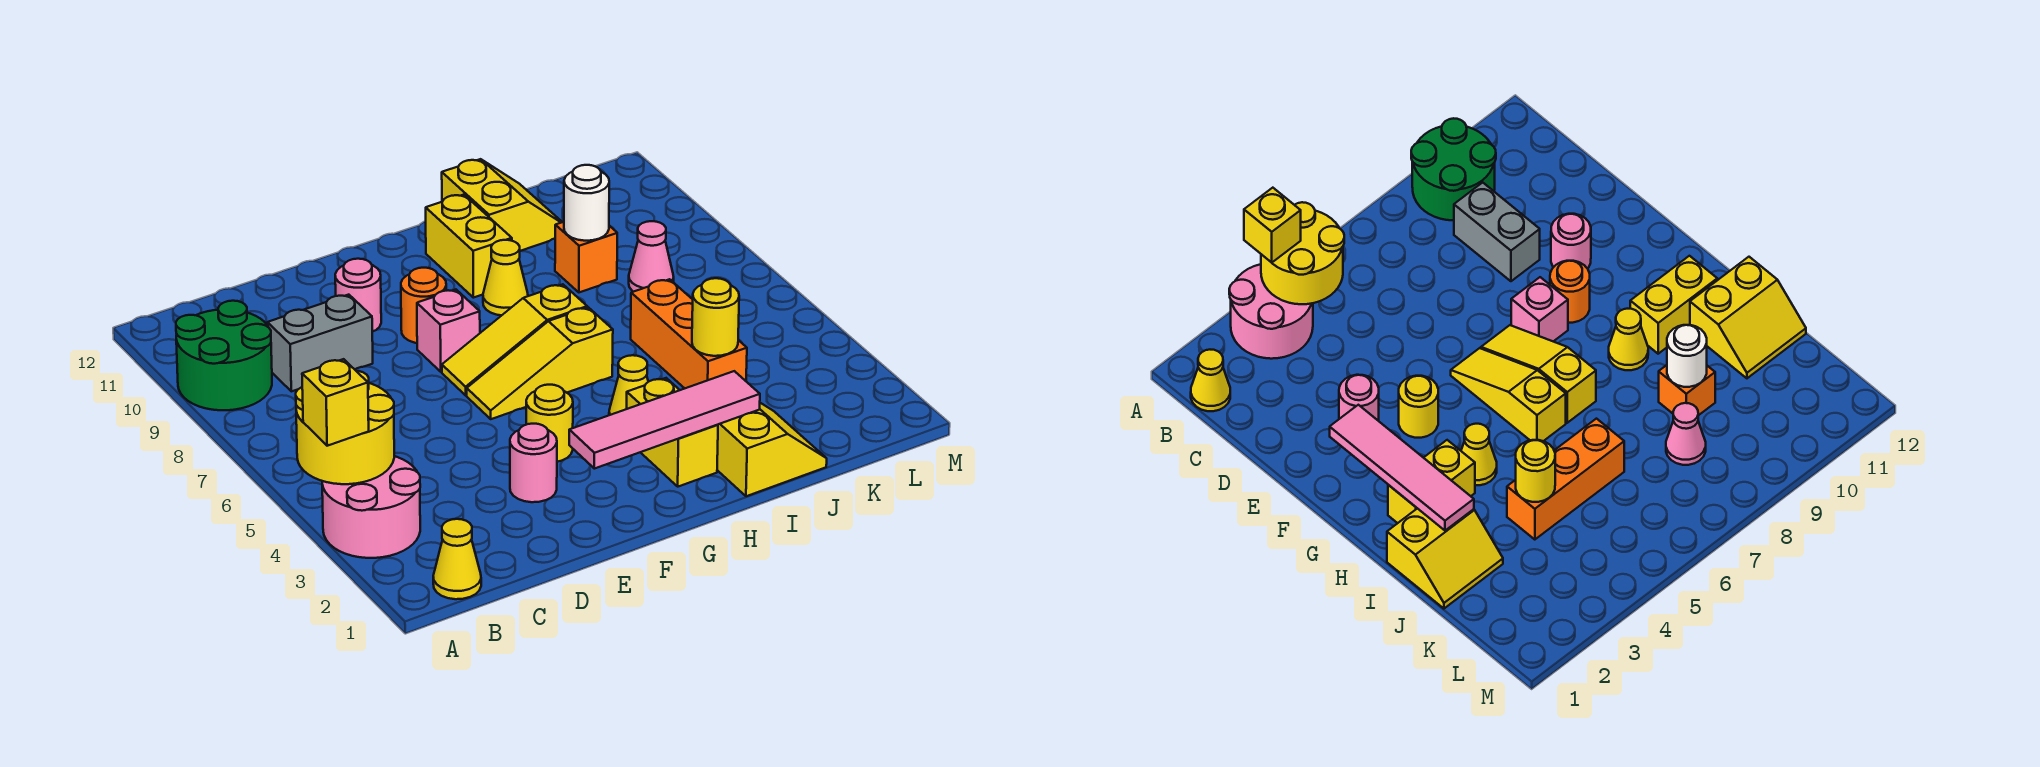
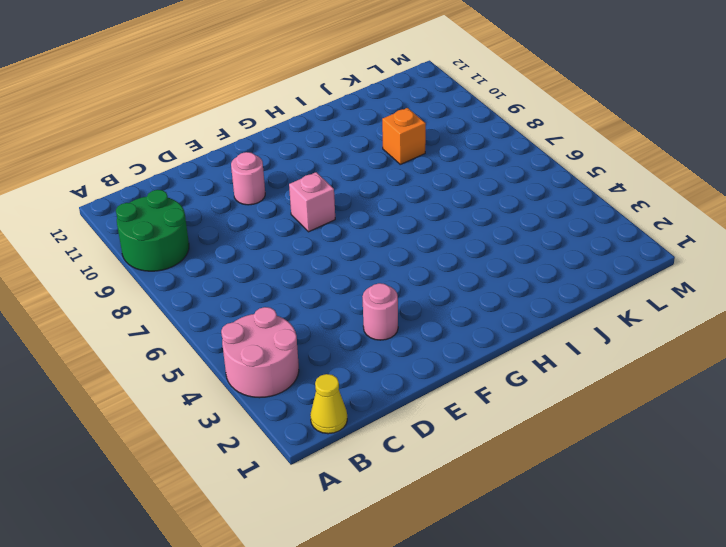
none -> grey 1x2 brick [267,295,373,391]
none -> yellow 1x1 round brick [526,385,573,462]
none -> yellow 1x3 slope [467,307,613,419]

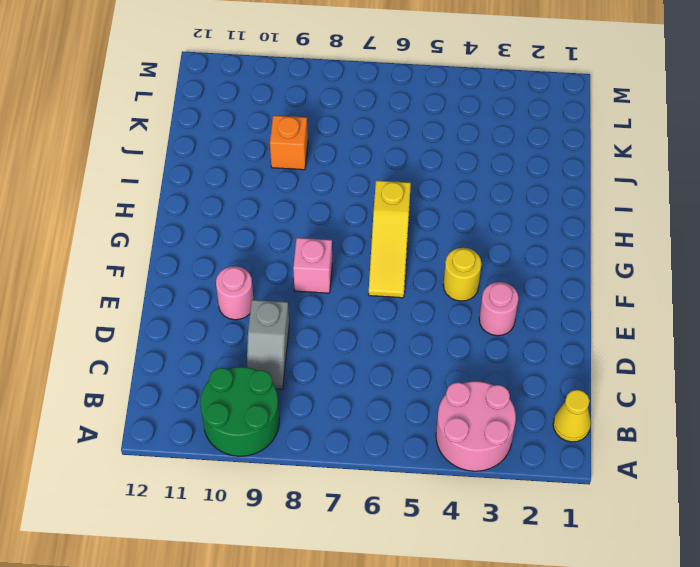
grey 1x2 slope [247,300,289,389] -> grey 1x2 brick [267,295,373,391]
none -> yellow 1x3 slope [442,284,587,395]
none -> orange 1x1 round brick [401,268,446,343]
none -> yellow 1x2 brick [627,378,718,487]

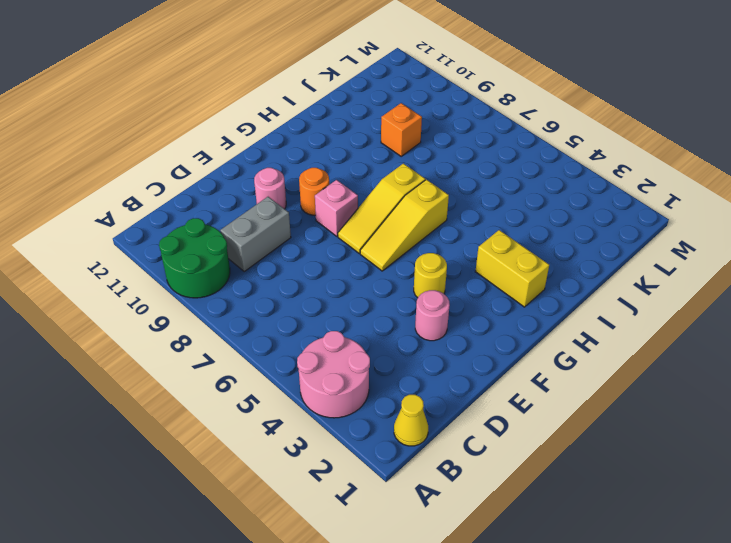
none -> yellow 1x1 cone [609,355,648,415]
none -> yellow 1x1 cone [483,240,528,315]
none -> yellow 1x2 brick [426,195,512,298]

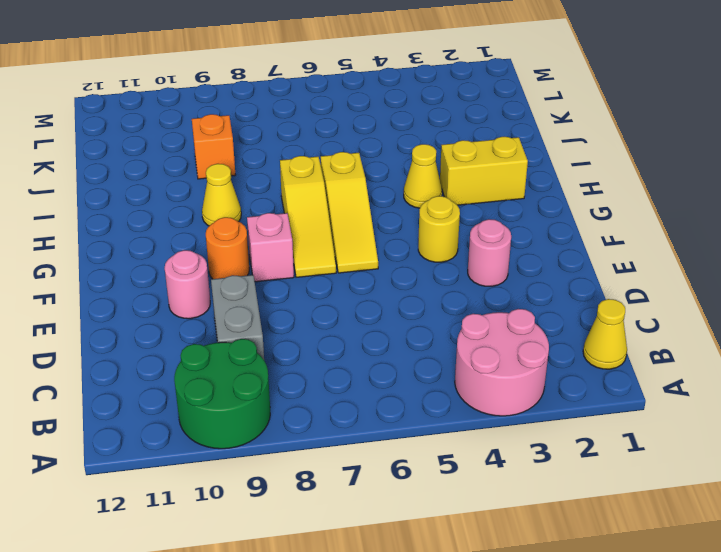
none -> yellow 1x2 brick [426,195,512,298]
none -> yellow 2x2 slope [717,403,827,496]
none -> yellow 2x2 slope [442,159,562,251]

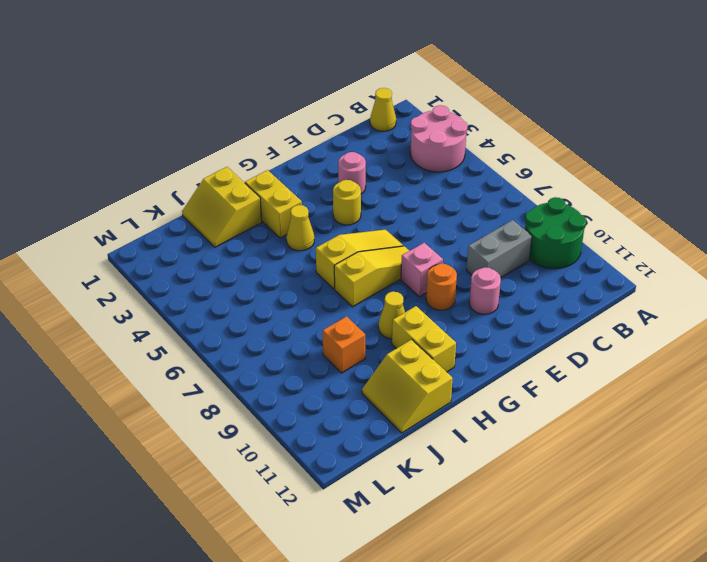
none -> orange 1x3 brick [631,279,747,388]
none -> pink 1x1 cone [629,221,674,292]
none -> yellow 2x2 round brick [296,371,394,484]

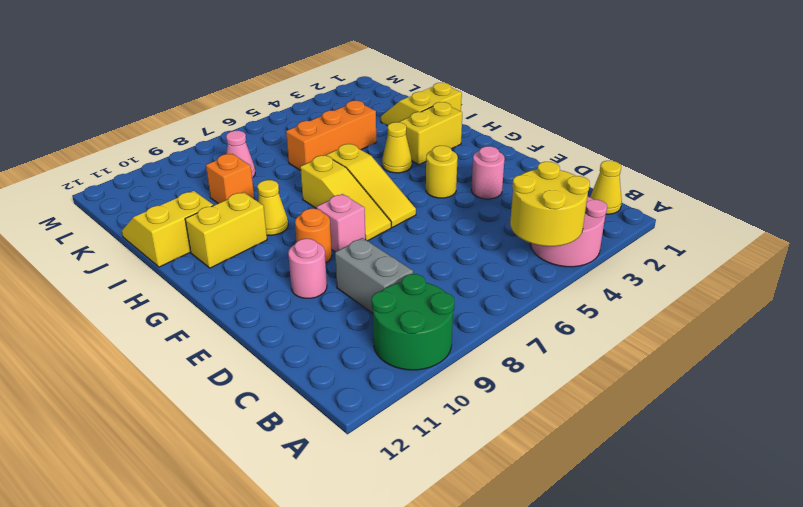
none -> pink 1x4 tile [569,371,760,469]
none -> yellow 1x1 round brick [692,278,739,356]
none -> white 1x1 round brick [564,165,609,241]

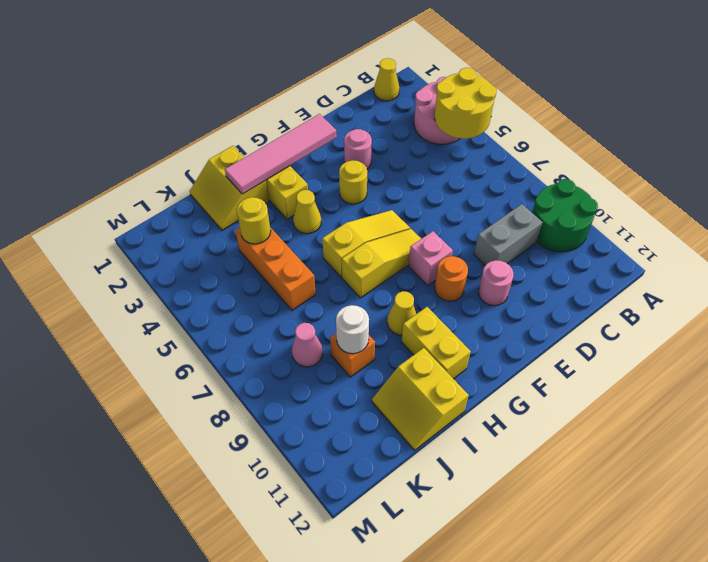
none -> yellow 1x1 brick [302,359,369,446]

